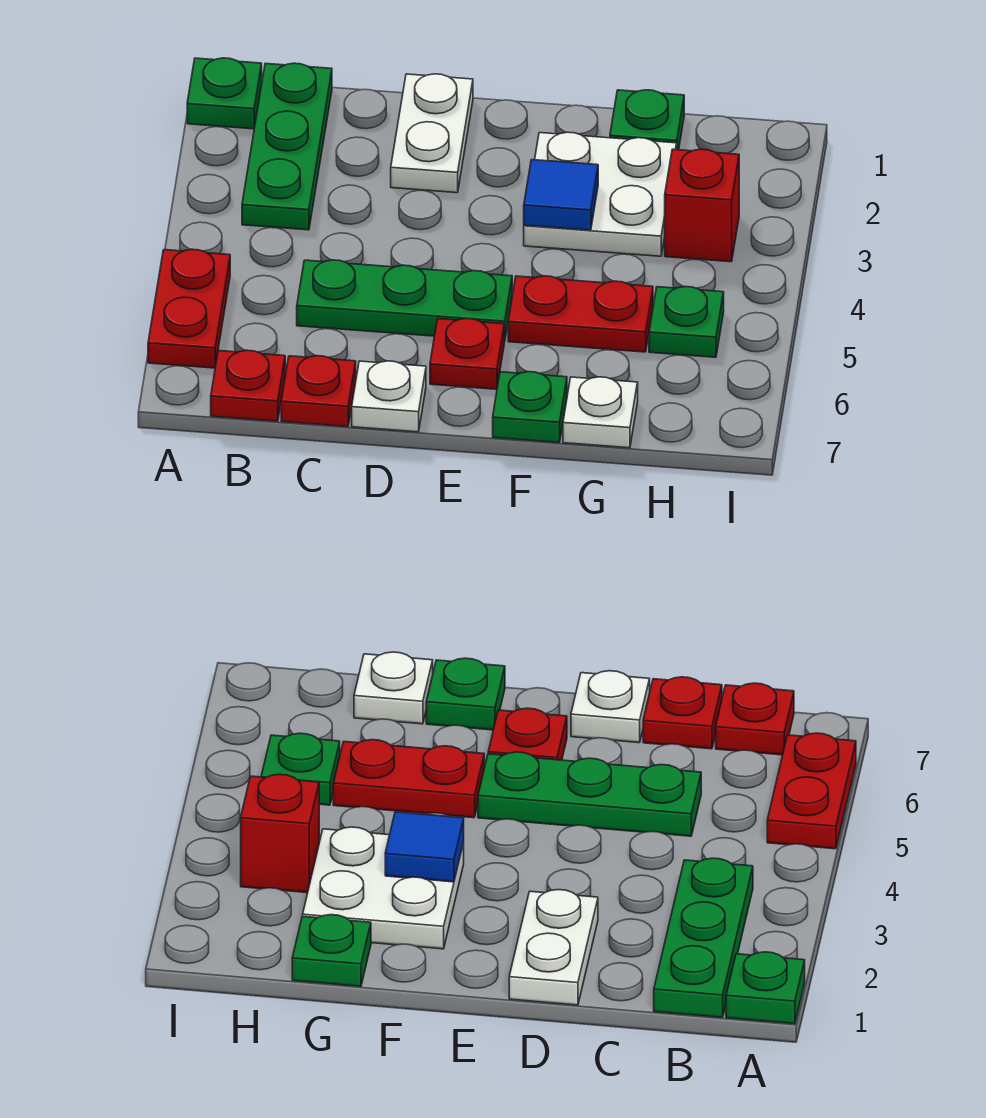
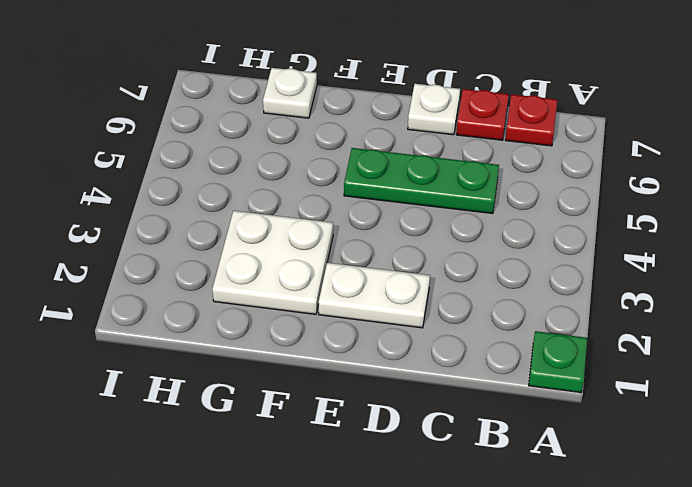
white 1x2 plate [319,263,430,328] -> white 1x2 plate turned to [391,74,473,193]
none -> red 1x2 plate [148,249,230,368]
none -> green 1x3 plate [242,63,332,230]
none -> red 1x1 plate [430,318,504,389]

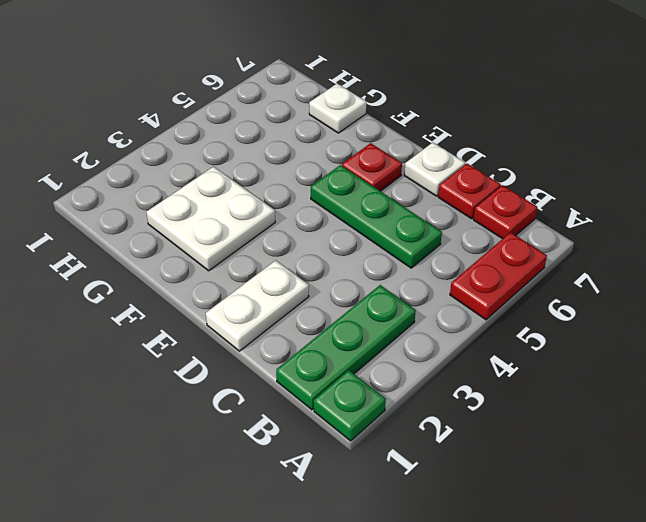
none -> red 1x2 plate [508,276,653,352]
none -> green 1x1 plate [493,372,567,442]
none -> green 1x1 plate [610,90,684,150]

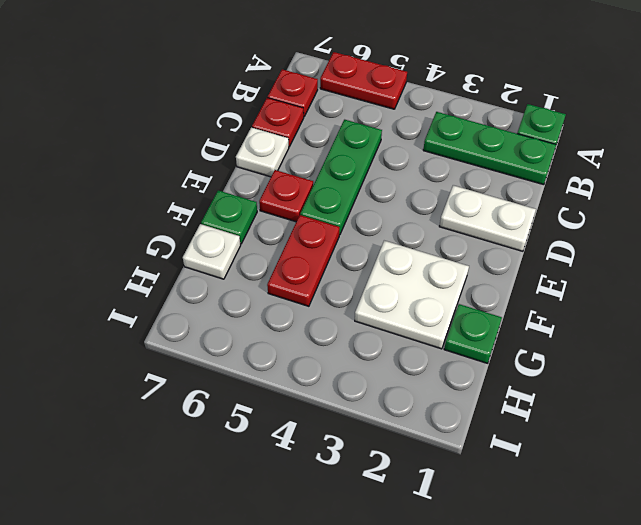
none -> red 1x1 brick [665,149,739,262]
none -> green 1x1 plate [649,287,724,357]
none -> blue 1x1 tile [524,160,598,230]

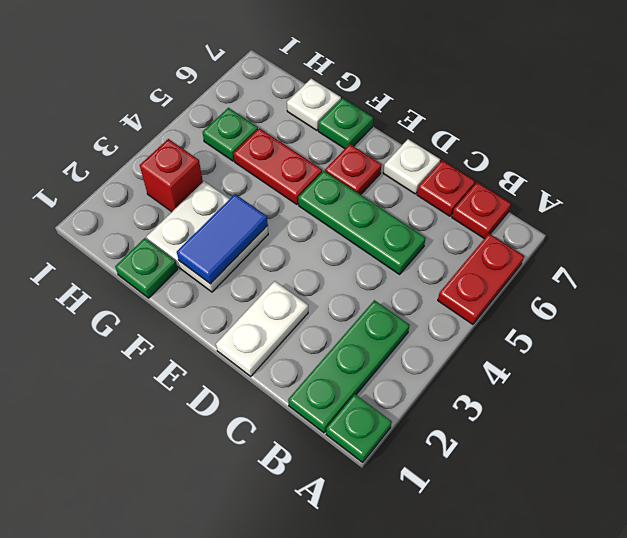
blue 1x2 tile [177,194,268,284] -> blue 1x1 tile [524,160,598,230]

